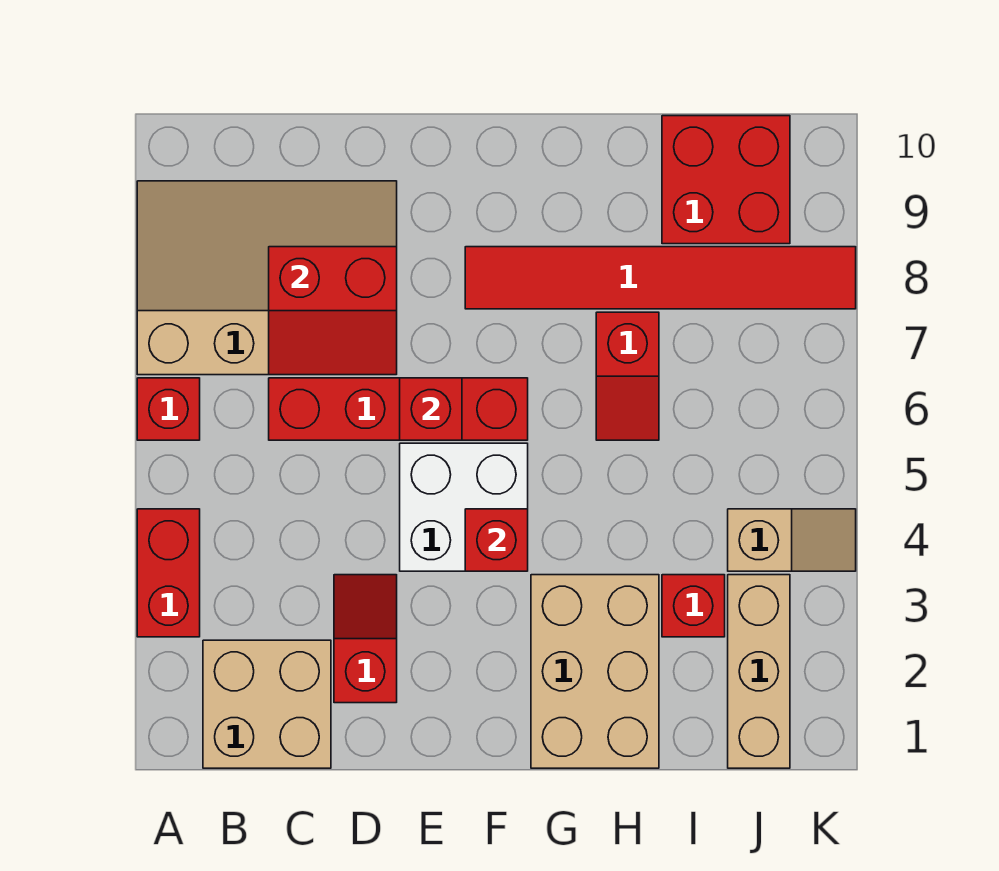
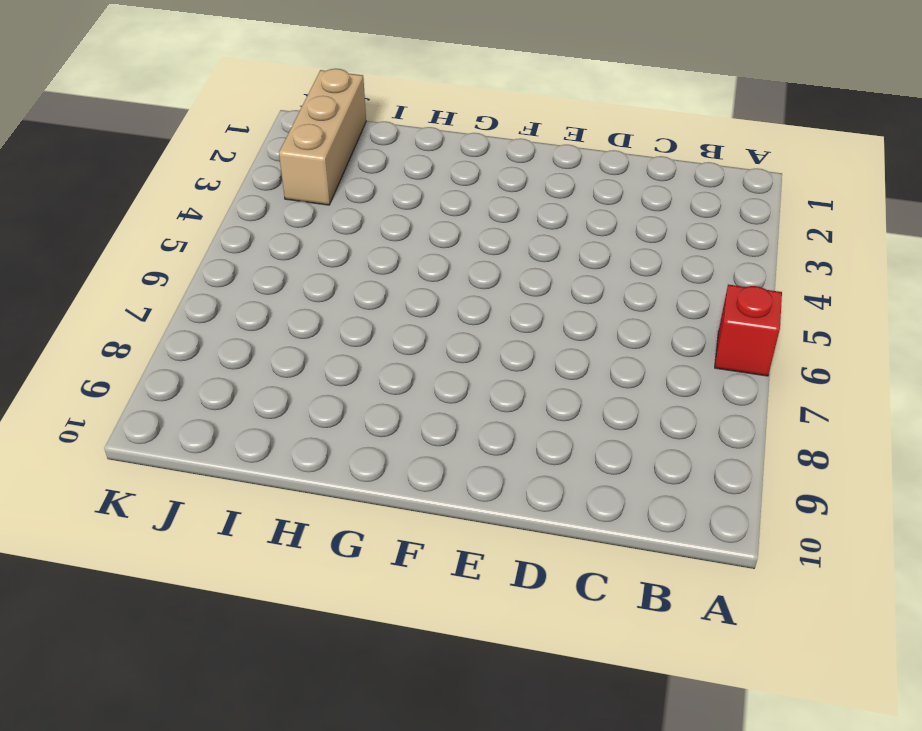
none -> red 1x2 brick [137,509,200,637]
none -> tan 3x4 slope [137,181,397,375]
none -> tan 2x2 brick [203,640,331,768]

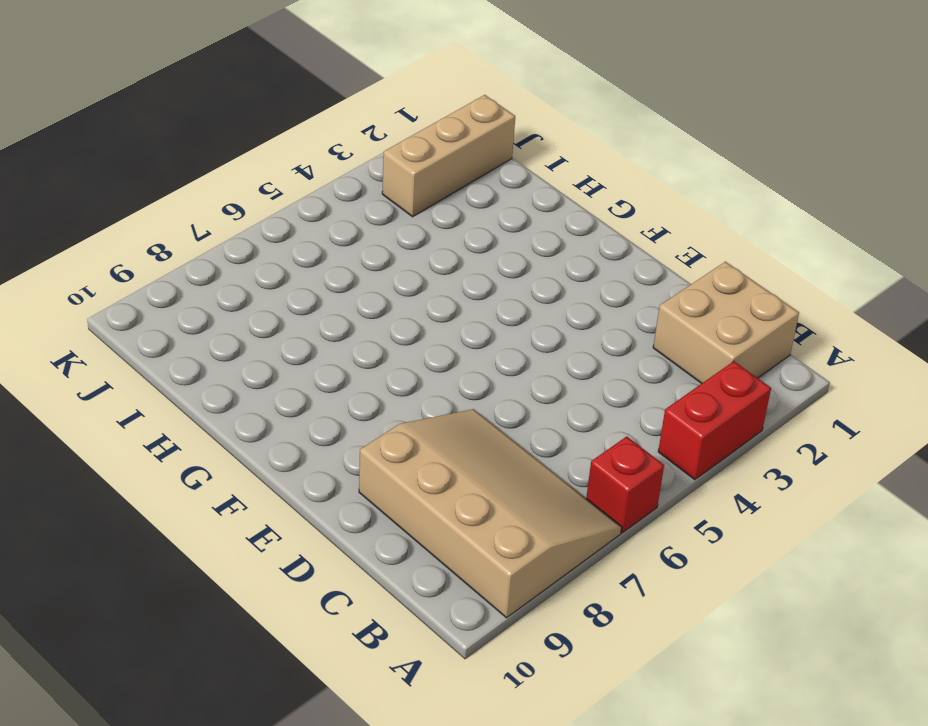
tan 3x4 slope [359,409,622,618] -> tan 3x4 slope turned to [137,181,397,375]
none -> red 1x4 brick [269,378,528,440]
none -> red 1x2 slope [334,575,397,703]
none -> white 2x2 brick [400,443,528,571]

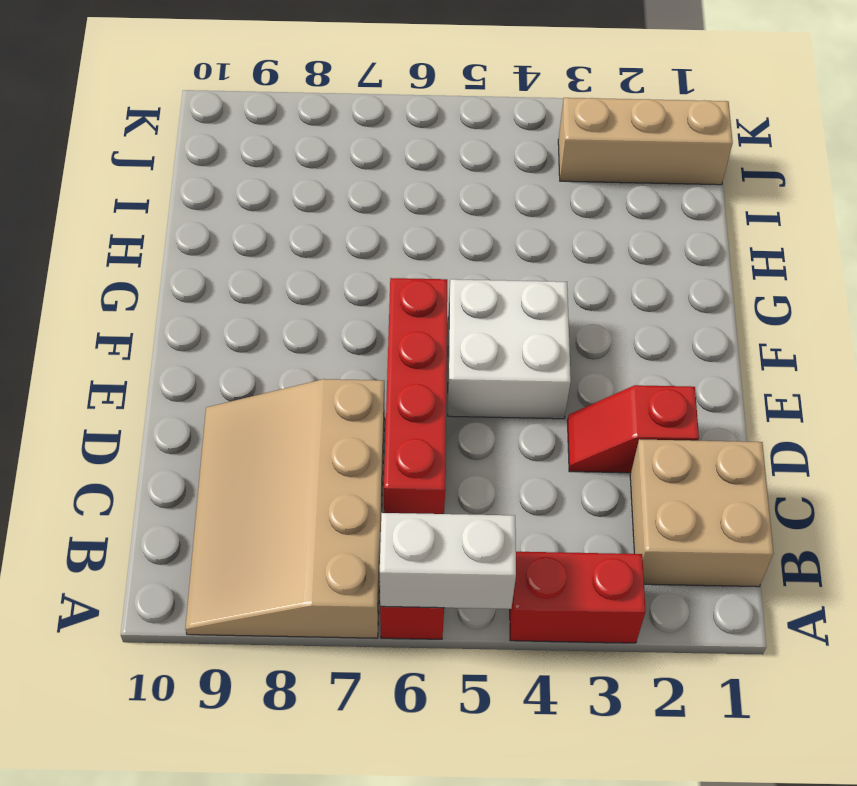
white 1x2 brick [380,513,516,609] -> none
none -> red 1x6 tile [465,247,856,309]
none -> tan 2x3 brick [531,575,659,768]
none -> red 1x2 slope [596,312,659,440]

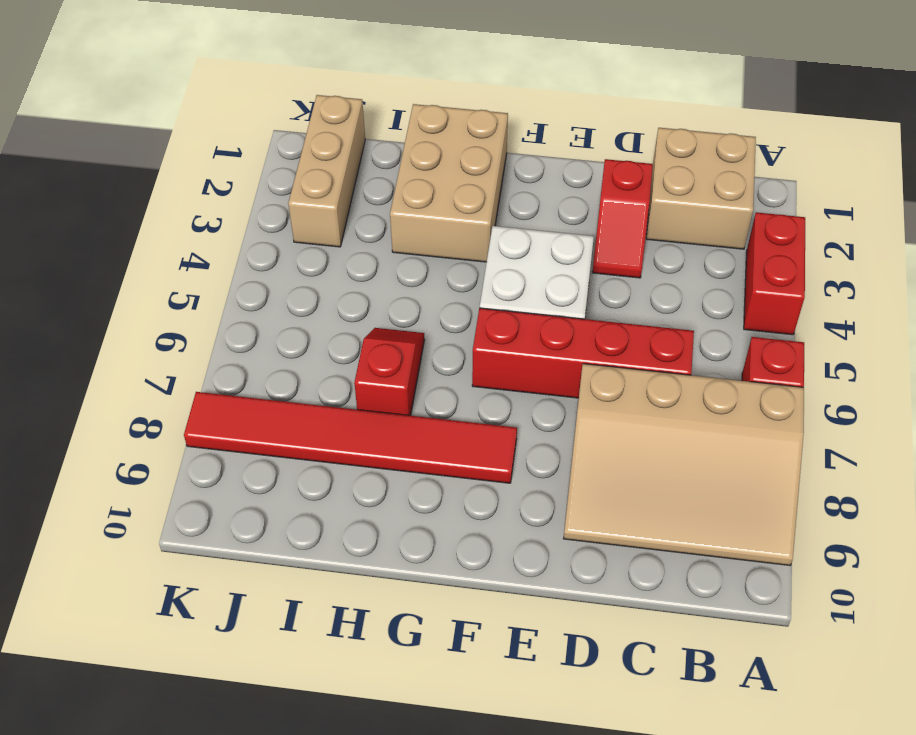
none -> red 1x1 brick [662,575,725,637]
none -> red 2x2 brick [662,116,790,244]
none -> tan 1x2 slope [728,509,856,571]

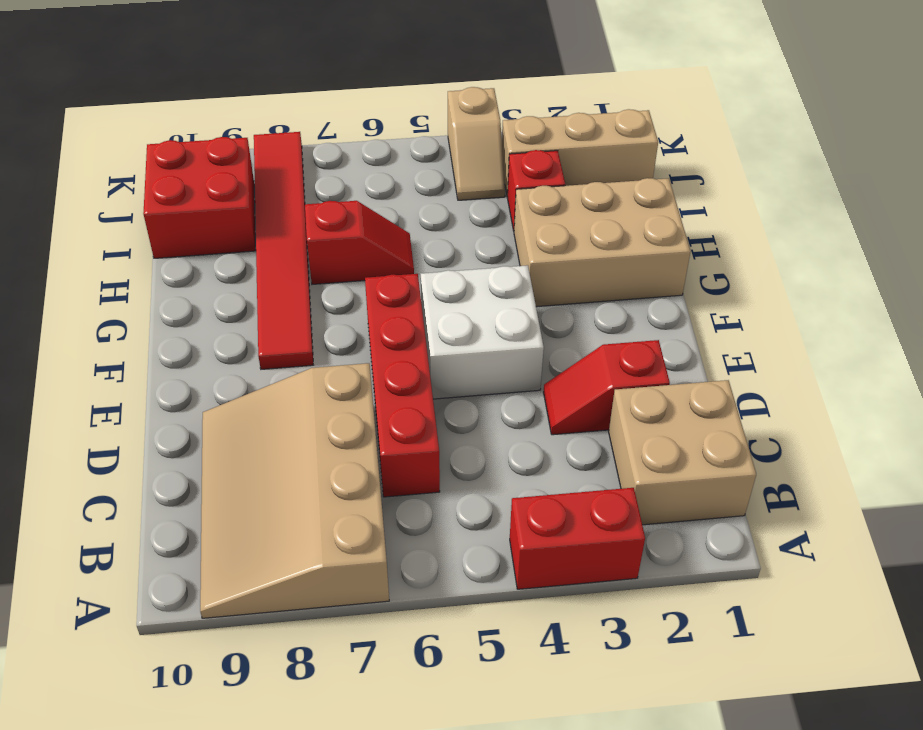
tan 1x2 slope [448,87,505,200] -> tan 1x2 slope turned to [728,509,856,571]
none -> red 1x1 brick [137,378,200,440]
none -> red 2x2 slope [269,247,397,375]
none -> red 1x1 brick [400,378,462,440]

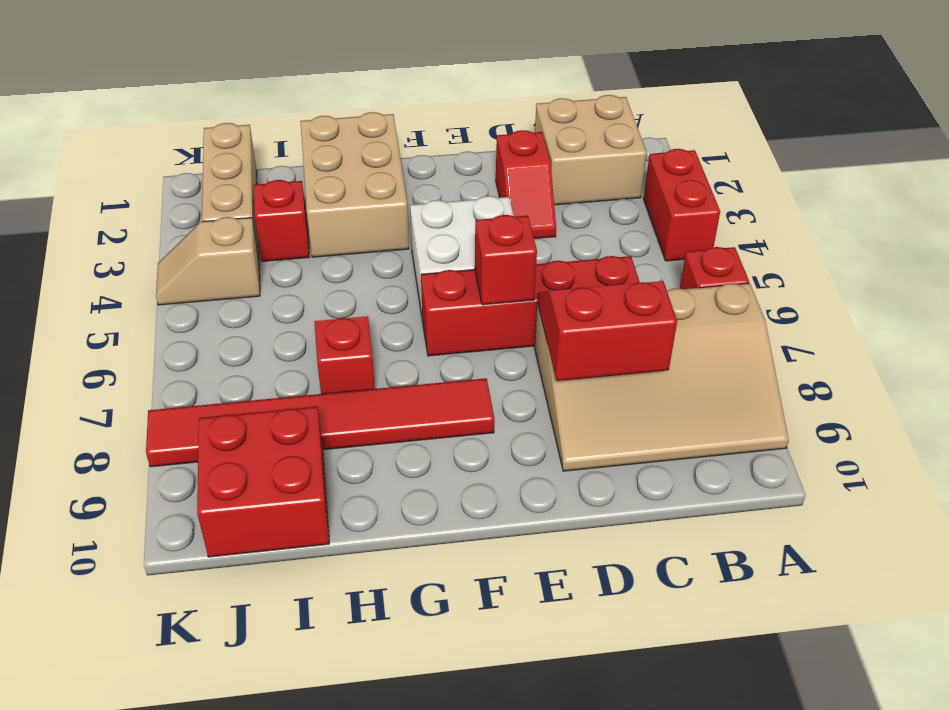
none -> red 1x1 brick [465,509,528,571]

